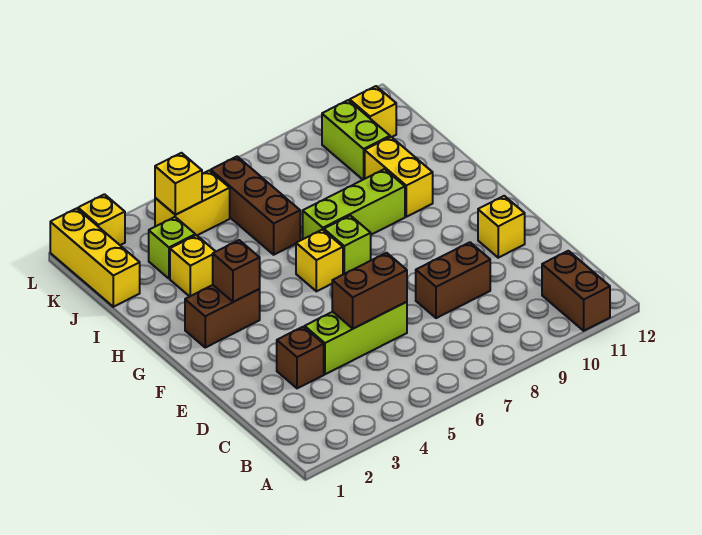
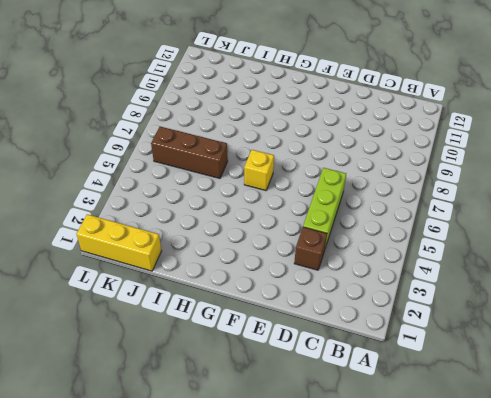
none -> brown 1x2 brick [542,251,610,331]
none -> brown 1x2 brick [416,242,490,318]
none -> yellow 1x1 brick [478,196,525,258]

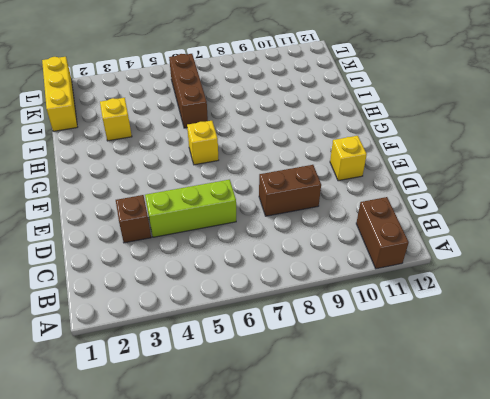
none -> brown 1x2 brick [185,285,260,348]
none -> lime 1x1 brick [324,215,371,274]
none -> lime 1x3 brick [303,169,405,239]

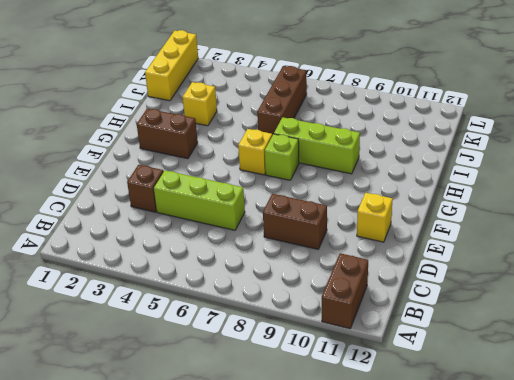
none -> yellow 1x2 brick [365,137,433,217]
none -> lime 1x1 brick [149,217,195,279]
none -> lime 1x2 brick [322,100,390,180]

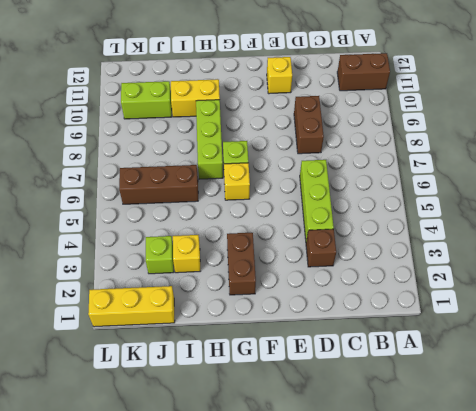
none -> yellow 1x2 brick [155,170,230,235]
none -> yellow 1x1 brick [350,86,396,137]
none -> yellow 1x1 brick [78,194,125,245]

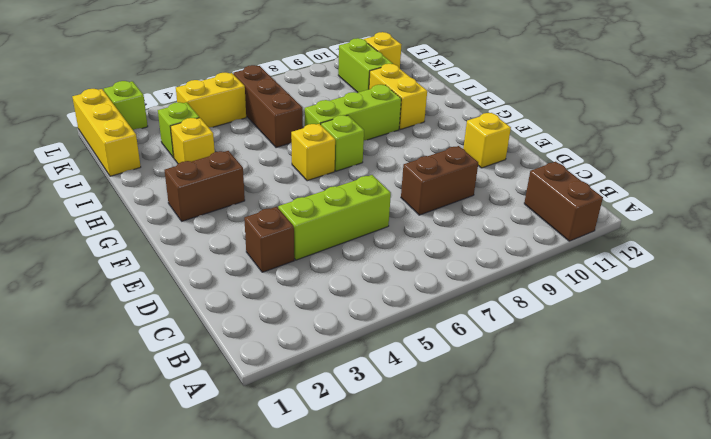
lime 1x1 brick [104,81,148,130] -> yellow 1x1 brick [78,194,125,245]
none -> brown 1x2 brick [332,253,407,329]
none -> brown 1x1 brick [213,240,260,302]
none -> yellow 1x1 brick [155,153,202,215]

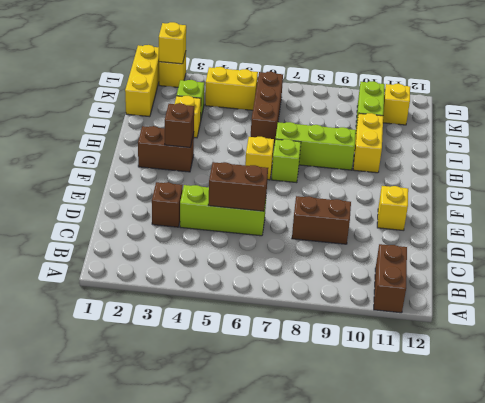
yellow 1x1 brick [159,22,186,64] -> yellow 1x1 brick moved to [155,153,202,215]

